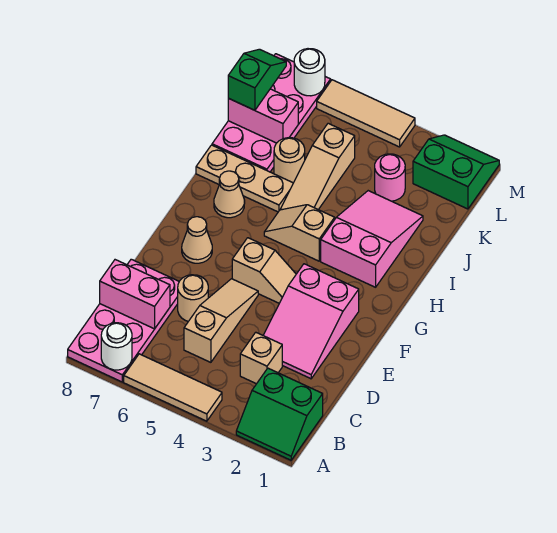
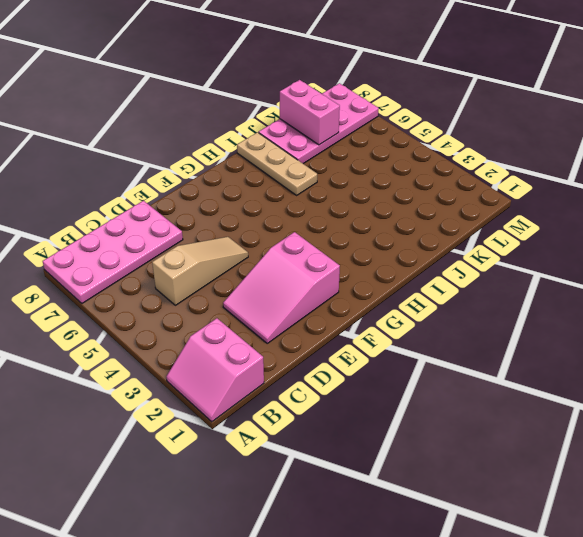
pink 2x2 slope [166,318,264,422] -> green 2x2 slope [236,368,323,460]
none -> tan 1x3 tile [124,354,222,421]
none -> tan 1x1 brick [240,332,282,384]
none -> tan 1x1 round brick [178,275,208,321]

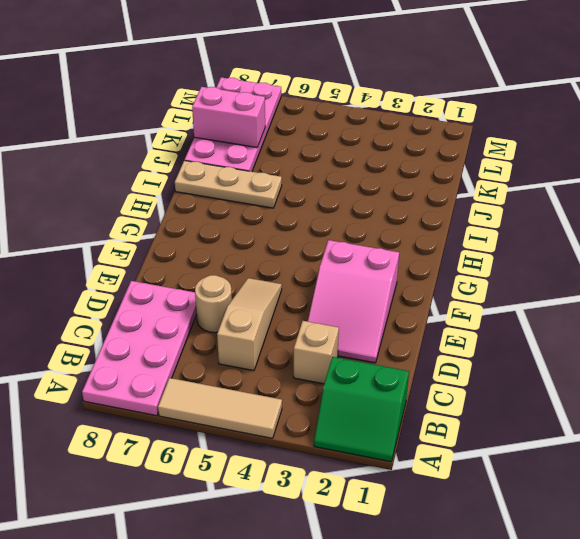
none -> tan 1x2 slope [232,238,296,303]
none -> tan 1x1 cone [182,217,212,263]
none -> pink 2x3 slope [321,191,423,287]

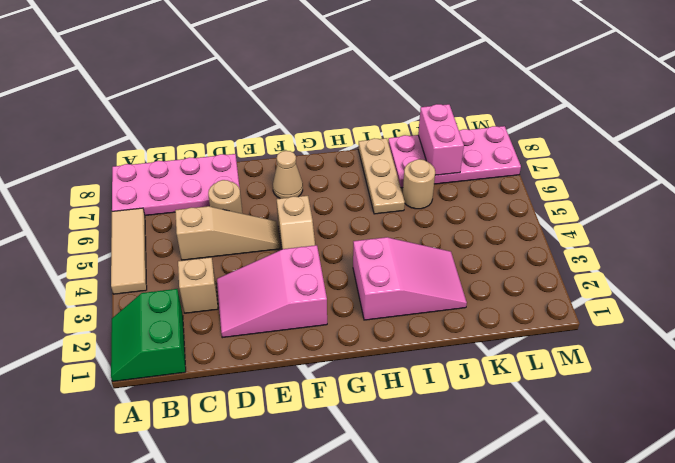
none -> tan 1x2 slope [264,205,335,261]
none -> tan 1x1 cone [214,171,245,218]
none -> tan 1x3 slope [280,123,355,210]

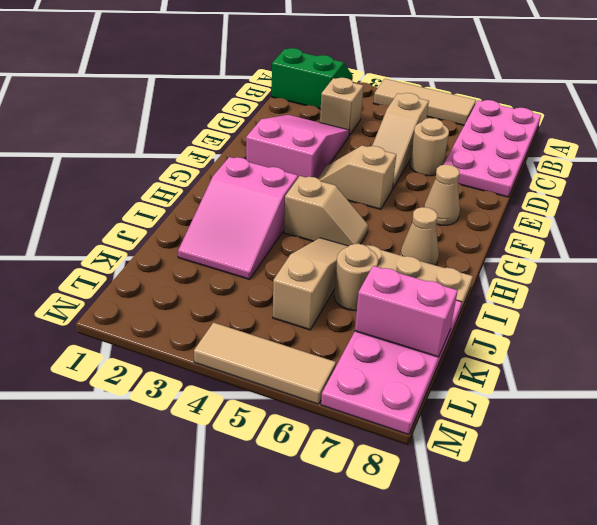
none -> pink 1x1 round brick [375,154,405,201]
none -> green 2x2 slope [413,135,499,209]
none -> white 1x1 round brick [101,323,132,370]

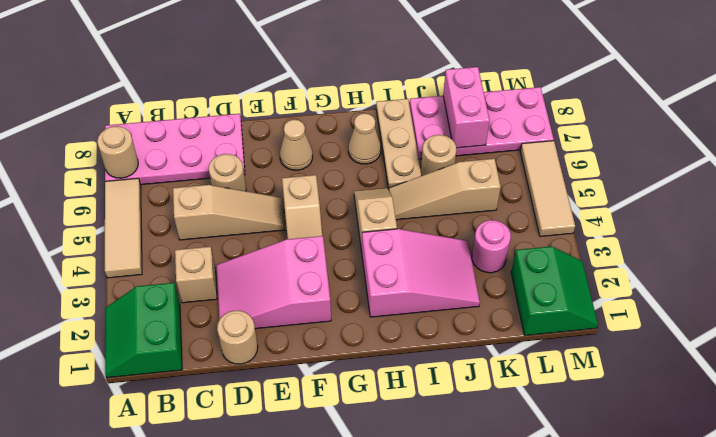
tan 1x1 round brick [97,126,138,178] -> white 1x1 round brick [101,323,132,370]
tan 1x1 round brick [217,311,258,364] -> none
none -> pink 1x2 brick [100,260,170,329]
none -> white 1x1 round brick [294,49,325,96]
none -> green 1x2 slope [228,49,286,110]

